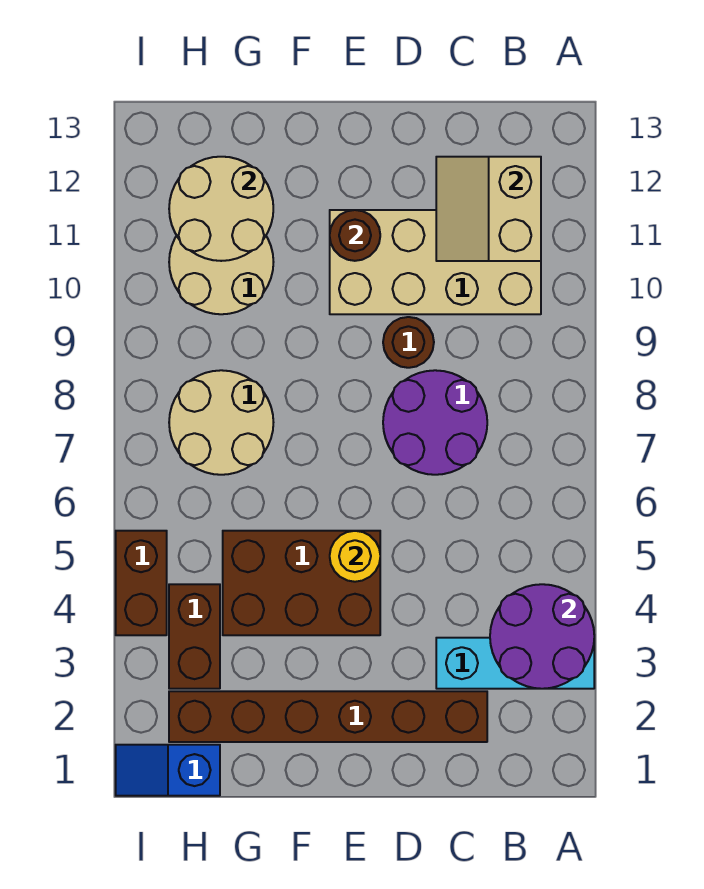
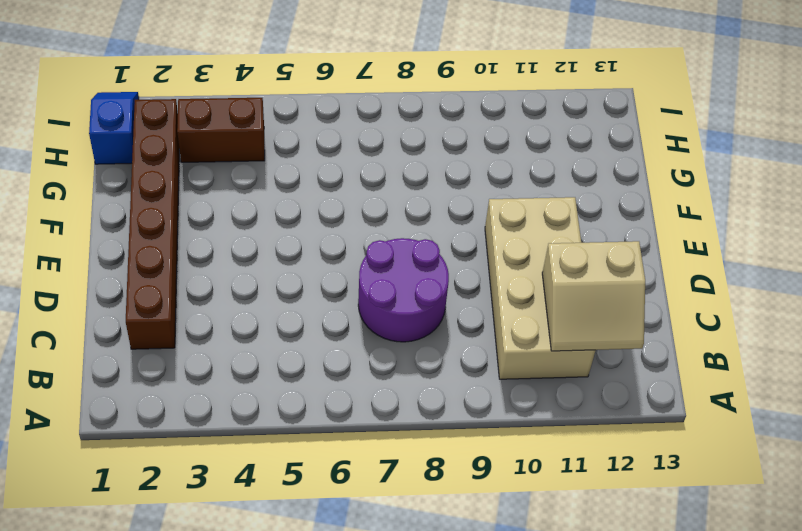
tan 2x2 slope [542,241,645,351] -> tan 2x2 slope turned to [436,157,541,261]
none -> cyan 1x3 brick [436,638,594,689]
none -> brown 1x1 round brick [383,317,434,368]
none -> brown 2x3 brick [223,531,380,635]

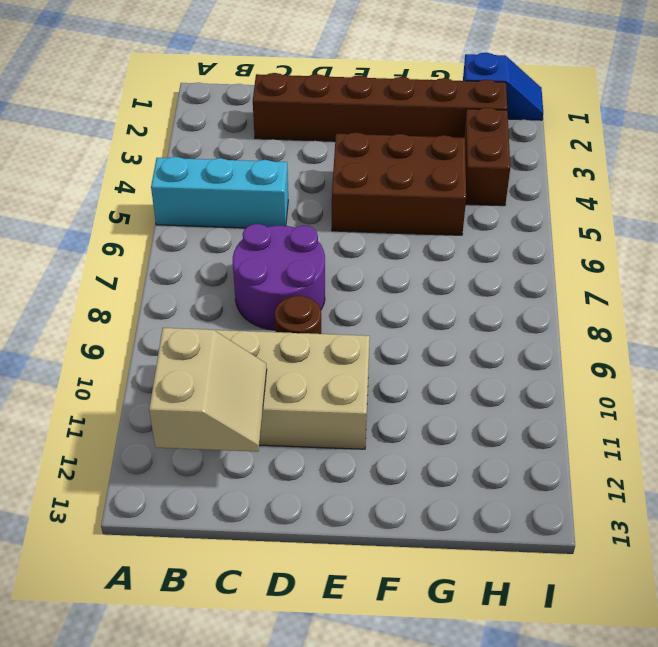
cyan 1x3 brick [151,157,288,228] -> cyan 1x3 brick moved to [436,638,594,689]
none -> tan 2x2 round brick [169,370,273,475]
none -> tan 2x2 round brick [169,236,273,314]
none -> brown 1x2 brick [116,531,167,635]

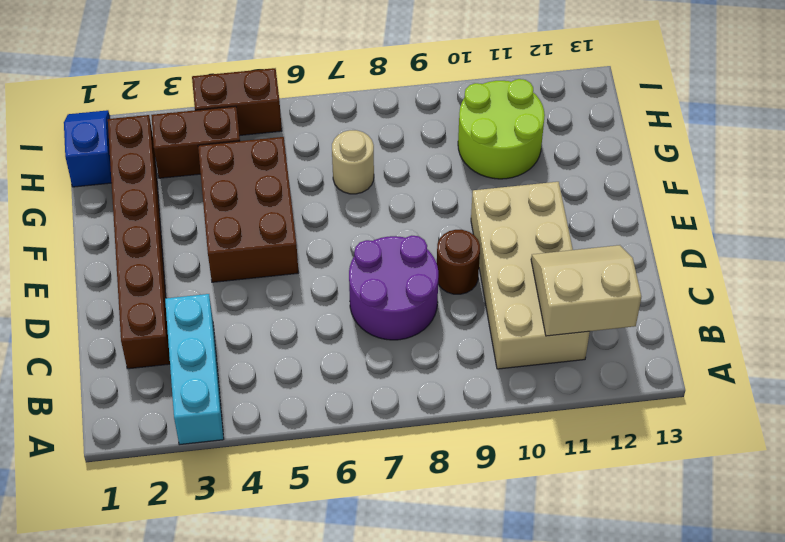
tan 1x1 round brick [332,130,374,194] -> tan 2x2 round brick [169,370,273,475]
lime 2x2 round brick [458,79,545,179] -> tan 2x2 round brick [169,236,273,314]
none -> purple 2x2 round brick [490,584,594,689]
none -> yellow 1x1 round brick [330,531,380,582]
none -> brown 1x1 round brick [330,210,380,261]

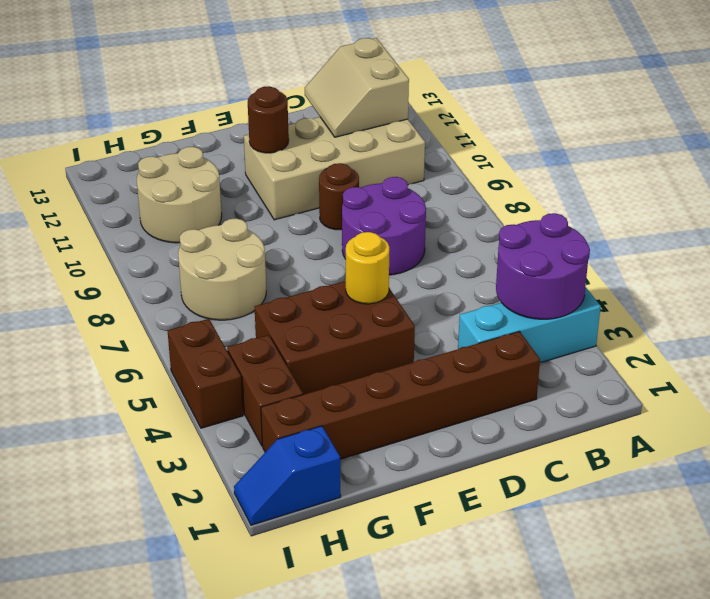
none -> tan 2x2 round brick [169,157,273,261]

